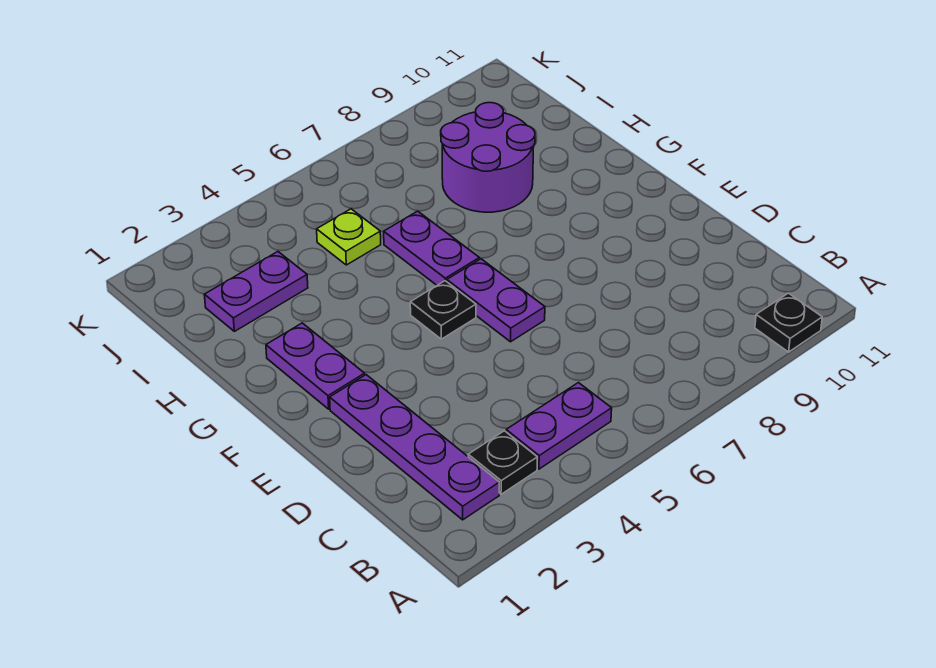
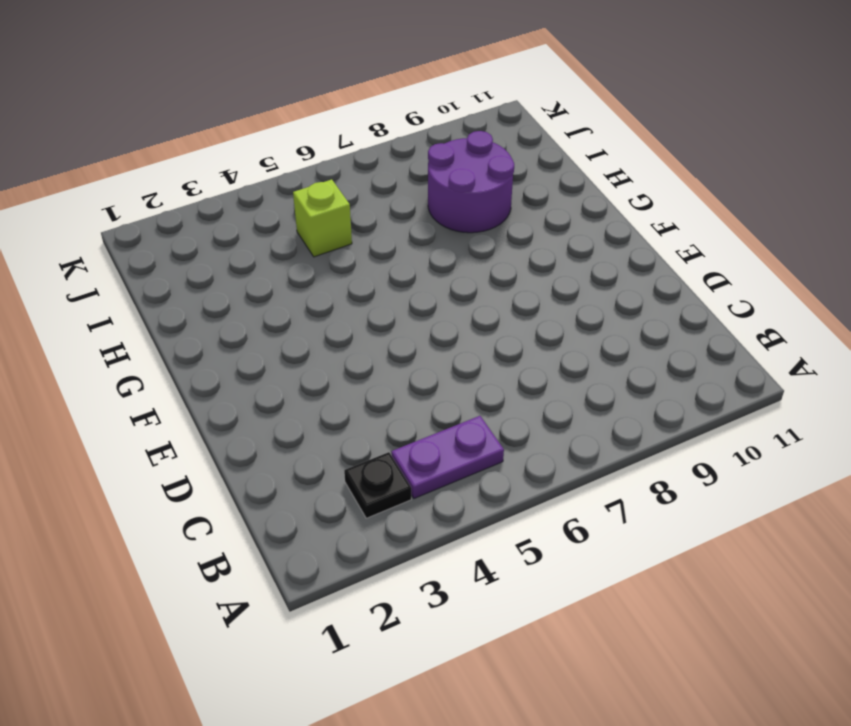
lime 1x1 brick [293,179,352,257] -> lime 1x1 plate [317,209,381,265]
none -> black 1x1 plate [755,293,822,352]
none -> purple 1x4 plate [330,375,499,520]

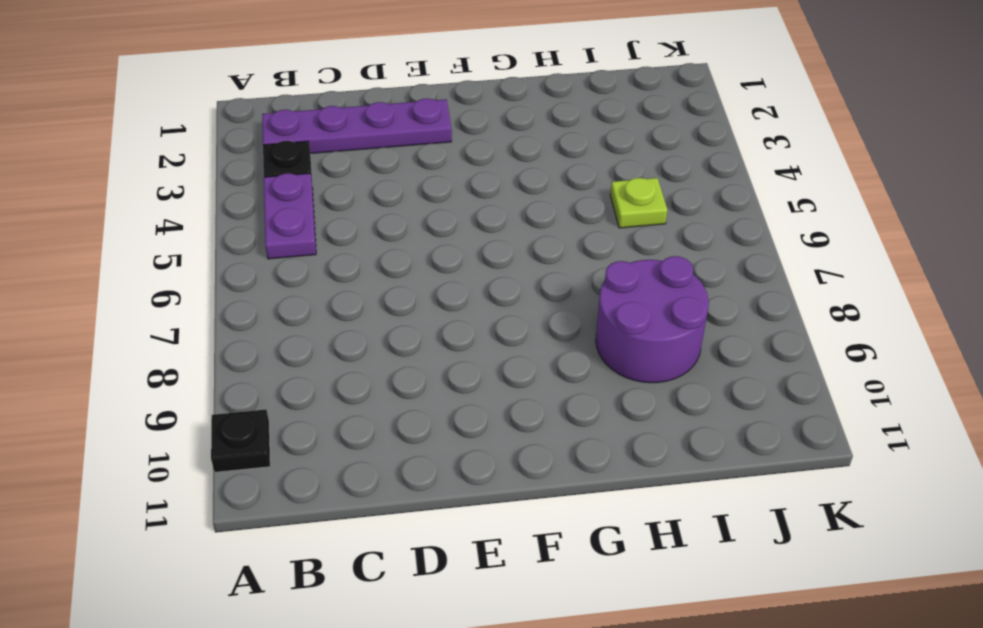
none -> purple 1x2 plate [447,259,545,342]
none -> purple 1x2 plate [266,323,365,409]

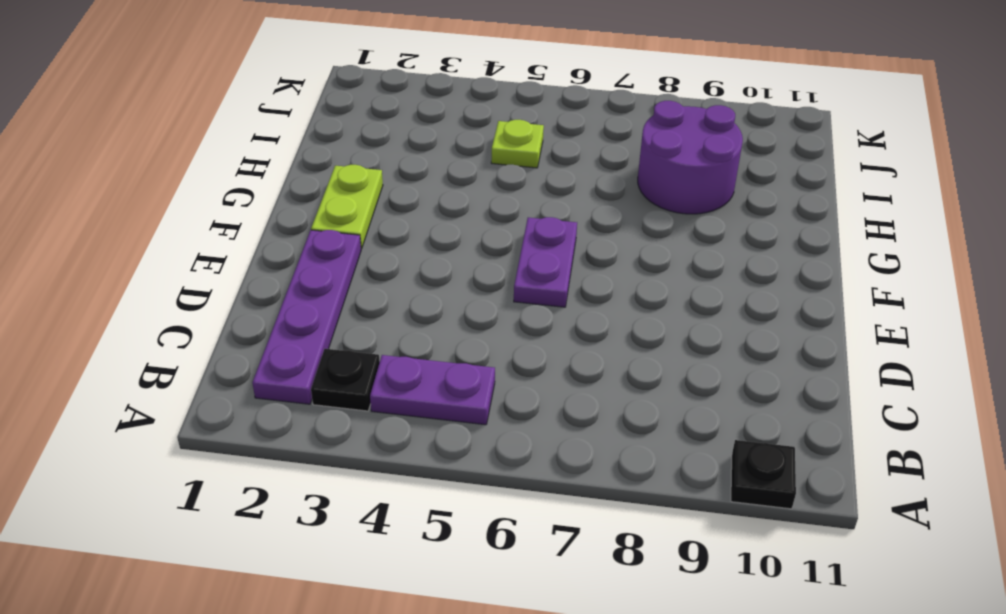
lime 1x2 plate [311,165,383,249] -> purple 1x2 plate [266,323,365,409]
none -> black 1x1 plate [410,281,476,339]
none -> purple 1x2 plate [384,211,479,285]

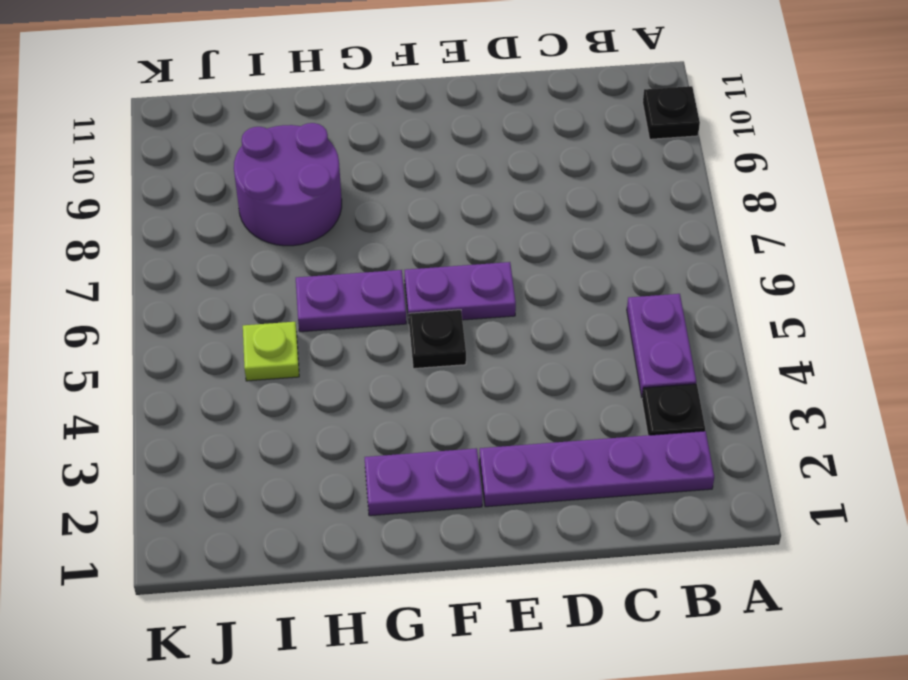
none -> purple 1x2 plate [204,252,308,331]

